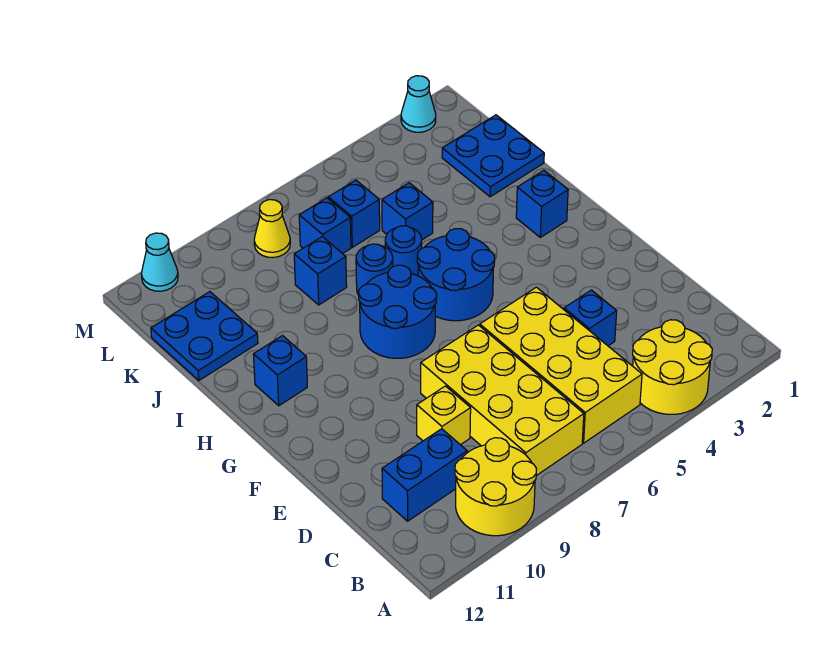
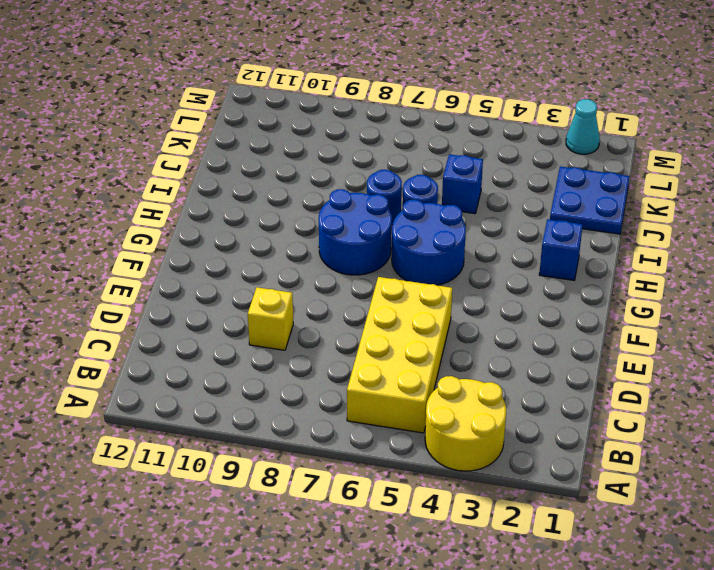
none -> yellow 2x2 round brick [455,438,537,536]
none -> yellow 2x4 brick [421,325,584,476]
none -> blue 1x2 brick [382,429,467,521]

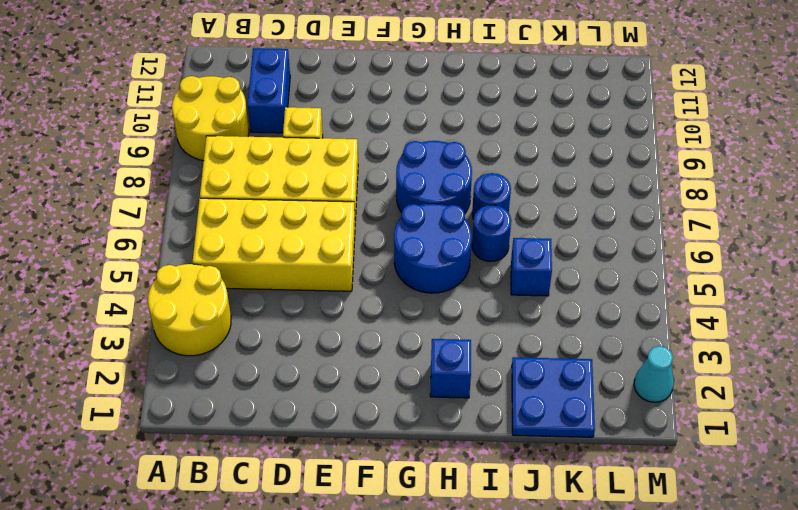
none -> blue 1x1 brick [564,290,617,346]
none -> blue 1x1 brick [253,336,307,406]
none -> blue 1x1 brick [294,237,347,305]

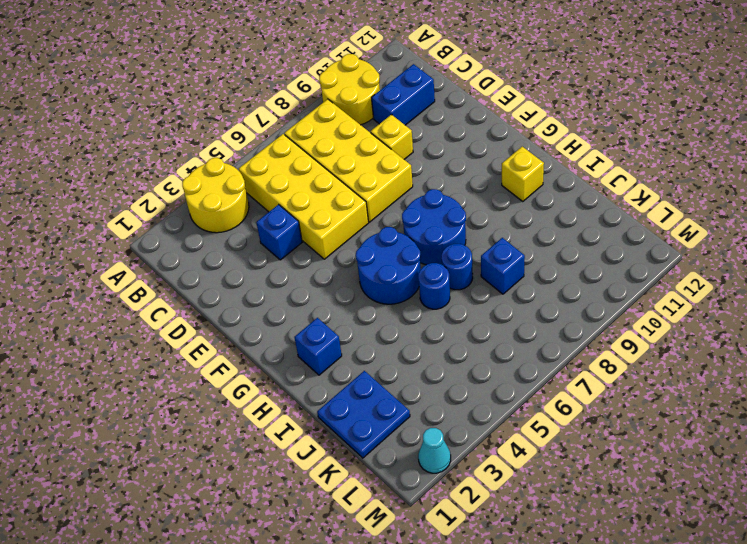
yellow 1x1 brick [502,147,544,202] -> blue 1x1 brick [253,336,307,406]
none -> blue 1x1 brick [382,183,433,240]
none -> blue 2x2 plate [151,292,258,380]
none -> blue 1x1 brick [328,180,380,247]

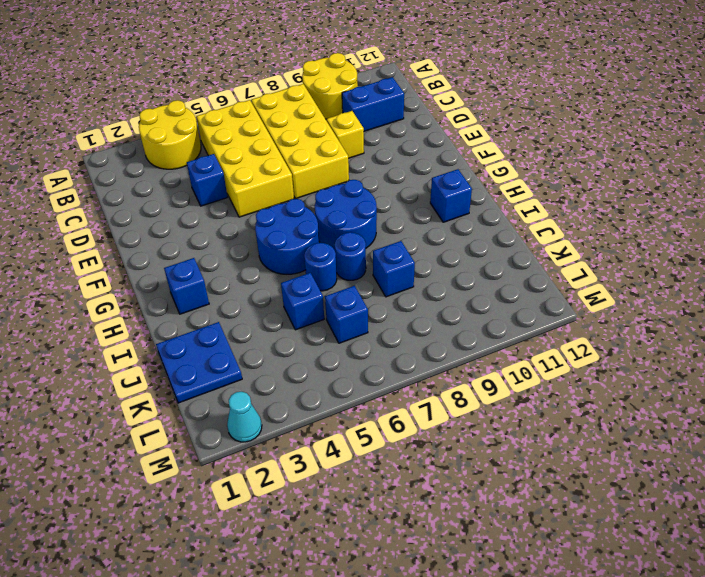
none -> blue 2x2 plate [151,292,258,380]
none -> blue 1x1 brick [299,198,351,254]
none -> yellow 1x1 cone [254,200,290,258]

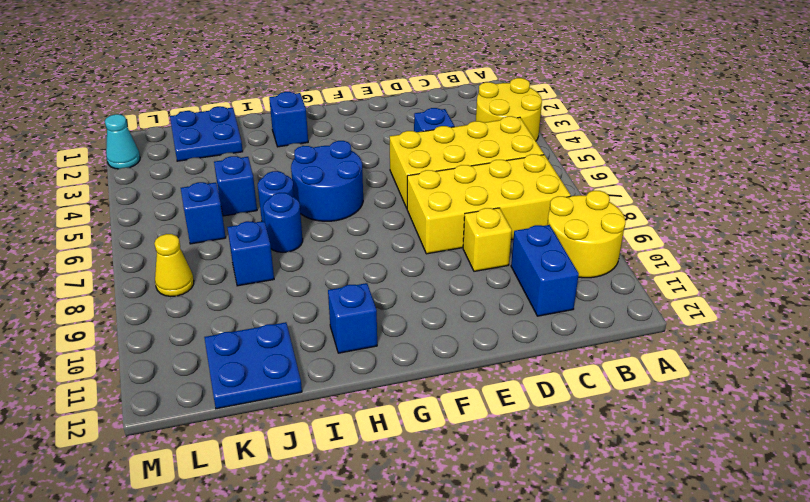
none -> blue 2x2 round brick [359,265,437,358]
none -> blue 1x1 brick [299,198,351,254]
none -> cyan 1x1 cone [141,233,178,291]

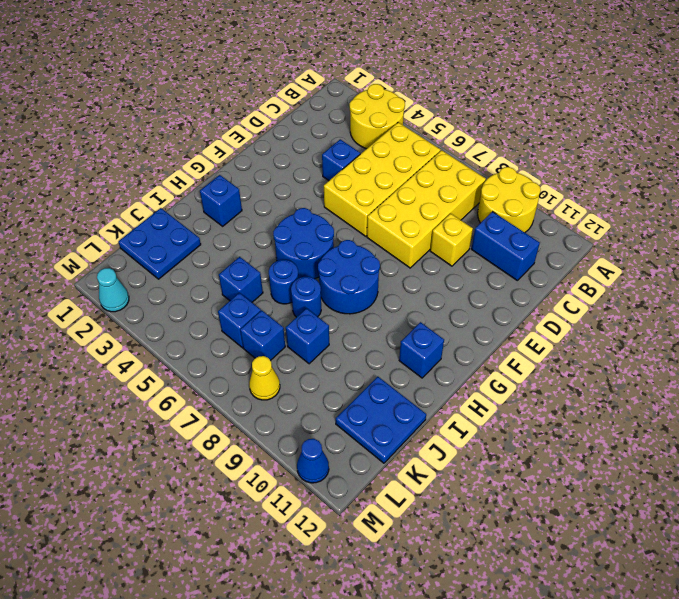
blue 1x1 cone [297,439,329,483] -> cyan 1x1 cone [141,233,178,291]

